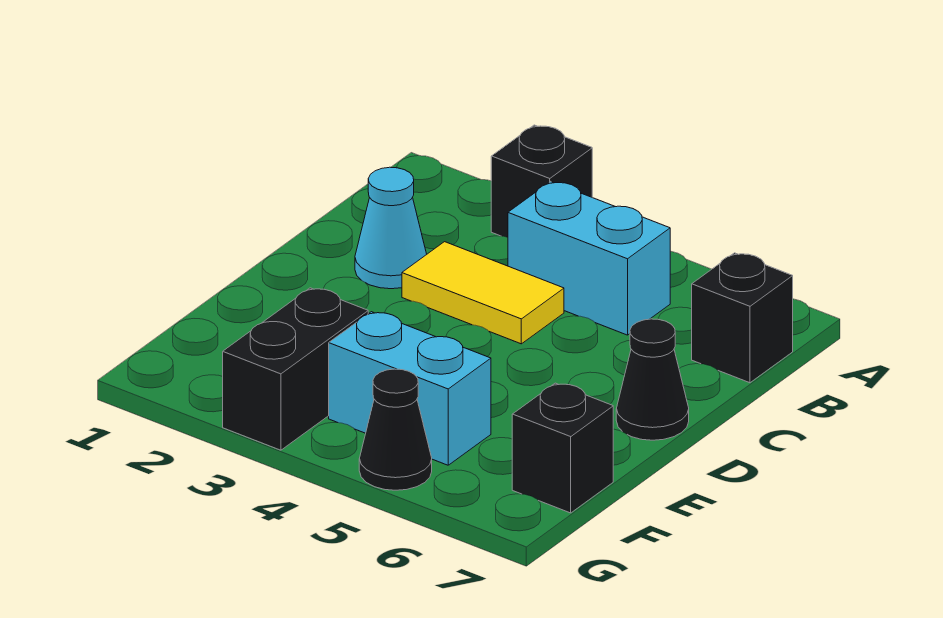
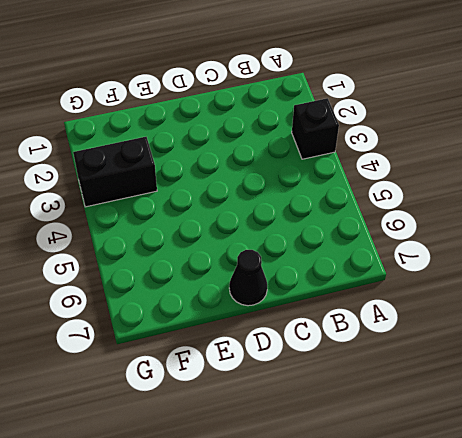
none -> cyan 1x2 brick [508,181,670,335]
none -> black 1x1 brick [692,253,793,383]

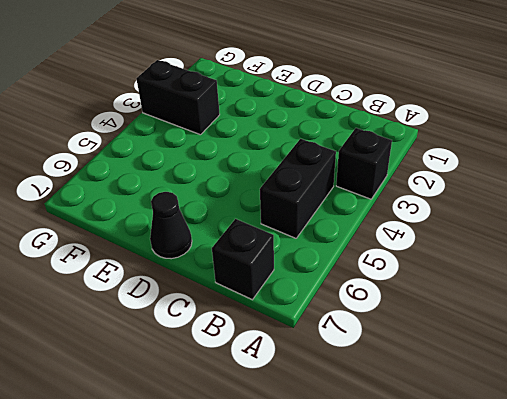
black 1x2 brick [260,139,336,238] -> cyan 1x2 brick [508,181,670,335]
none -> cyan 1x1 cone [355,167,427,289]
none -> yellow 1x2 tile [402,242,564,344]

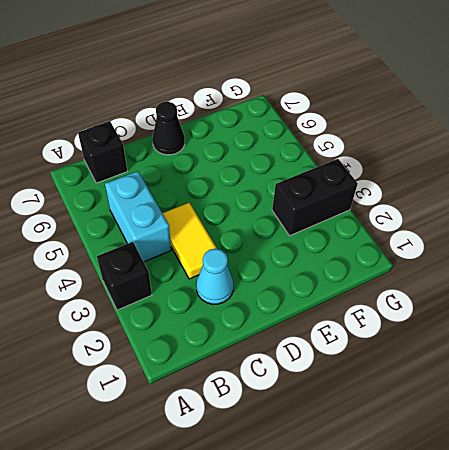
none -> cyan 1x2 brick [329,312,491,465]
none -> black 1x1 brick [512,383,613,513]

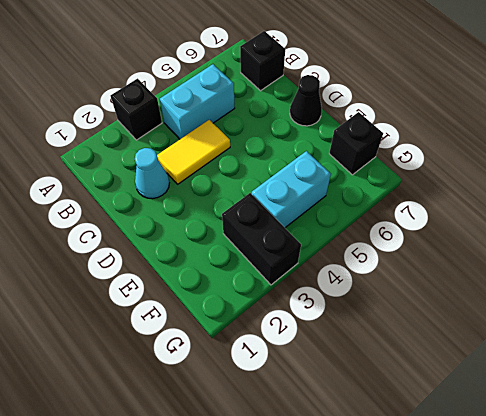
none -> black 1x1 cone [359,369,432,490]

